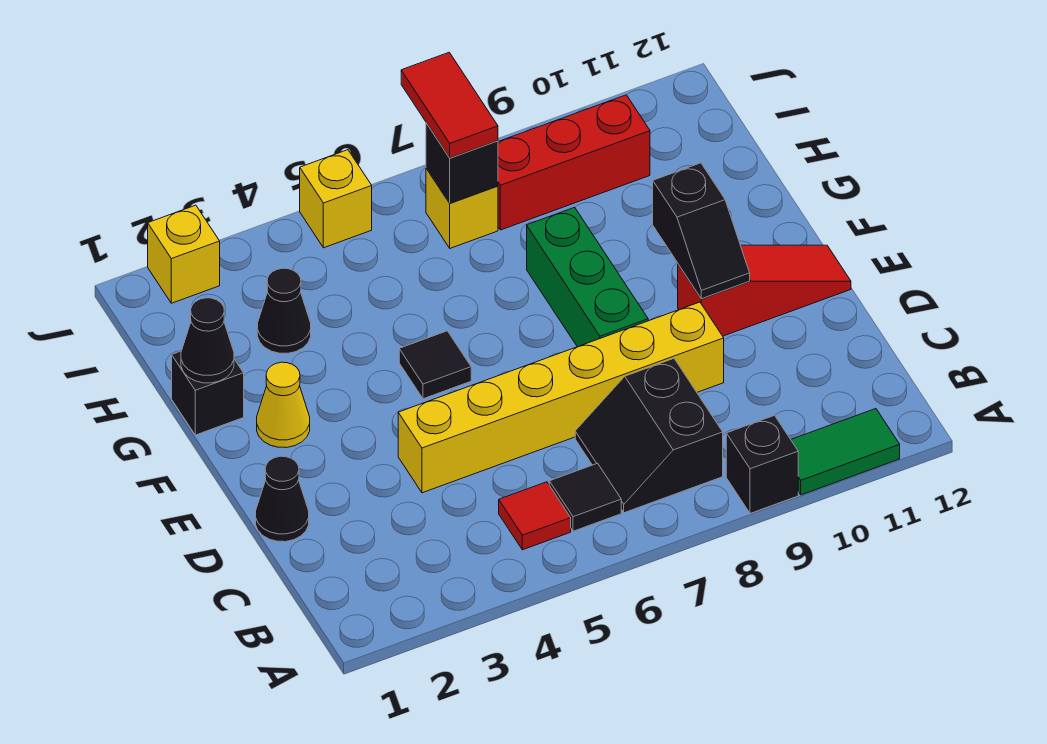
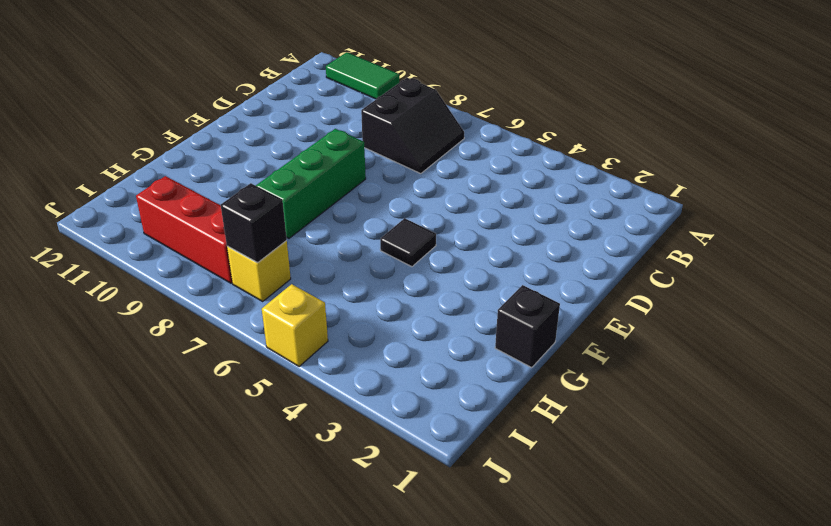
none -> black 1x1 brick [726,415,798,513]
none -> red 1x1 tile [499,482,571,550]
none -> black 1x1 tile [549,463,621,531]

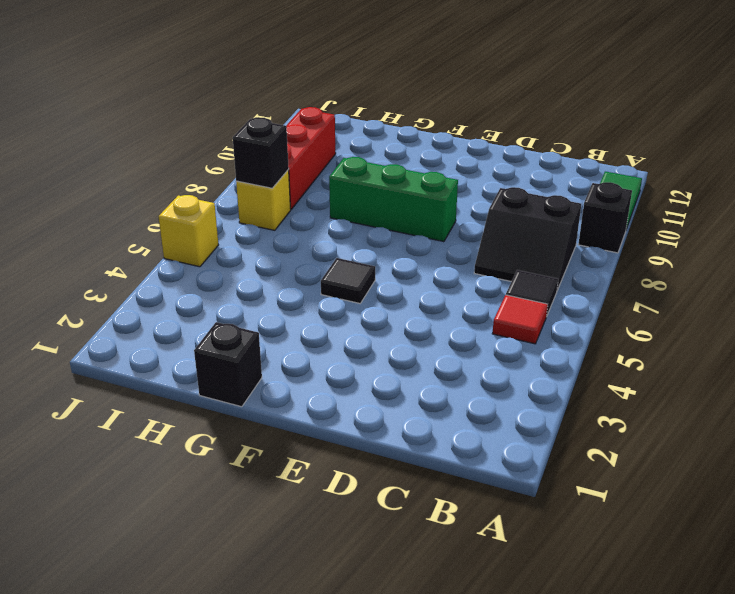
none -> black 1x1 cone [256,456,309,542]
none -> yellow 1x6 brick [398,302,724,493]
none -> red 1x3 slope [678,245,851,336]

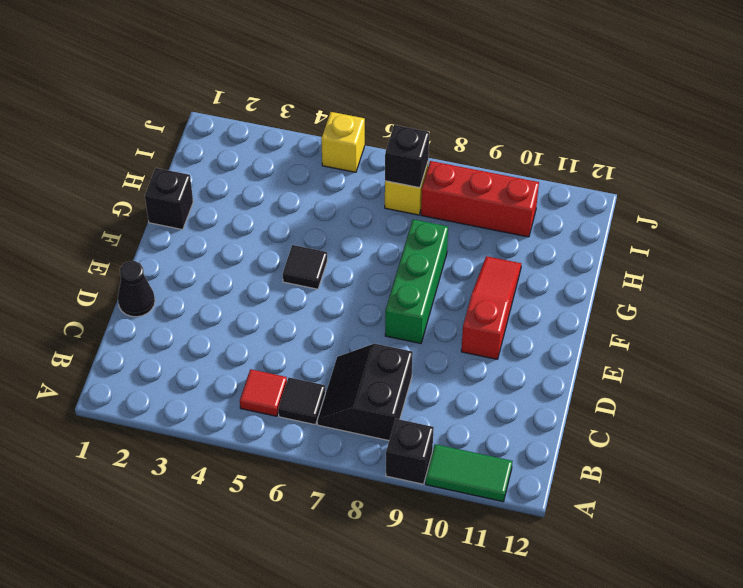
red 1x3 slope [461,256,521,359] -> red 1x3 slope turned to [678,245,851,336]
none -> yellow 1x6 brick [398,302,724,493]
none -> yellow 1x1 cone [257,362,310,448]
none -> black 1x1 cone [257,268,311,353]

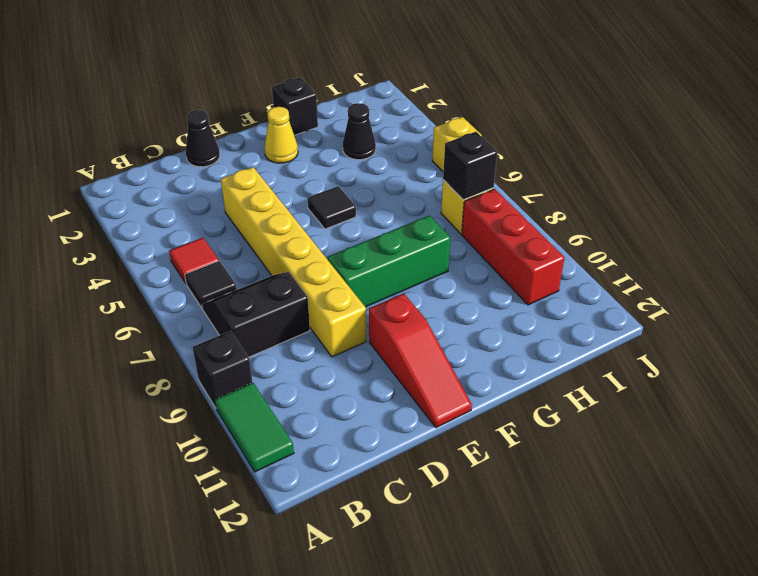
none -> yellow 1x1 brick [148,205,220,303]
none -> black 1x2 slope [653,163,750,299]
none -> black 1x1 cone [181,298,234,383]

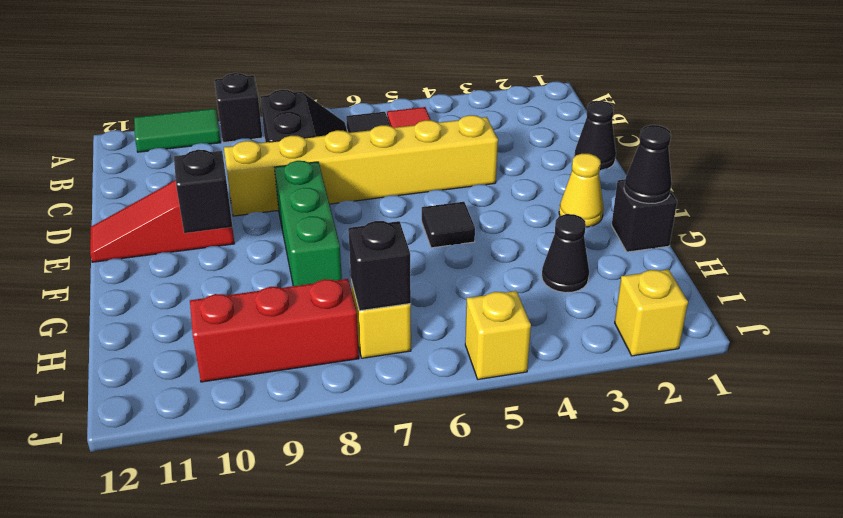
none -> red 1x2 tile [401,52,498,158]

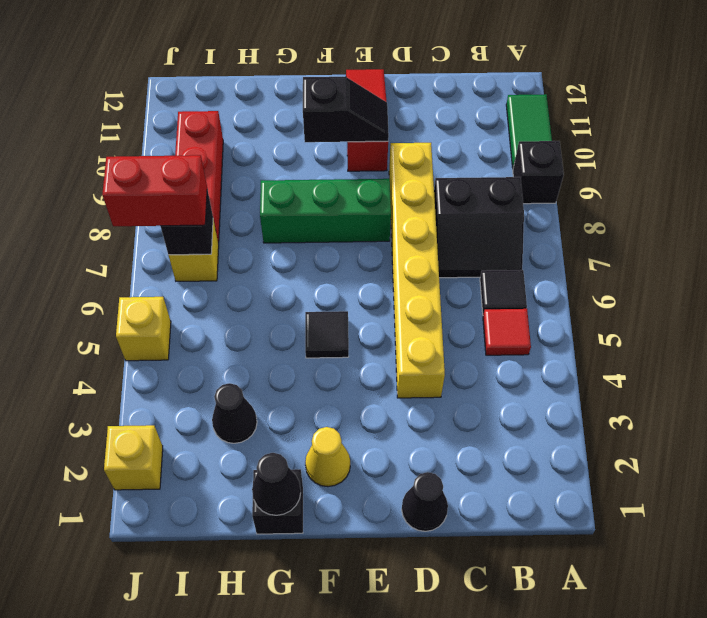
red 1x2 brick [102,155,207,226] -> red 1x2 tile [401,52,498,158]

